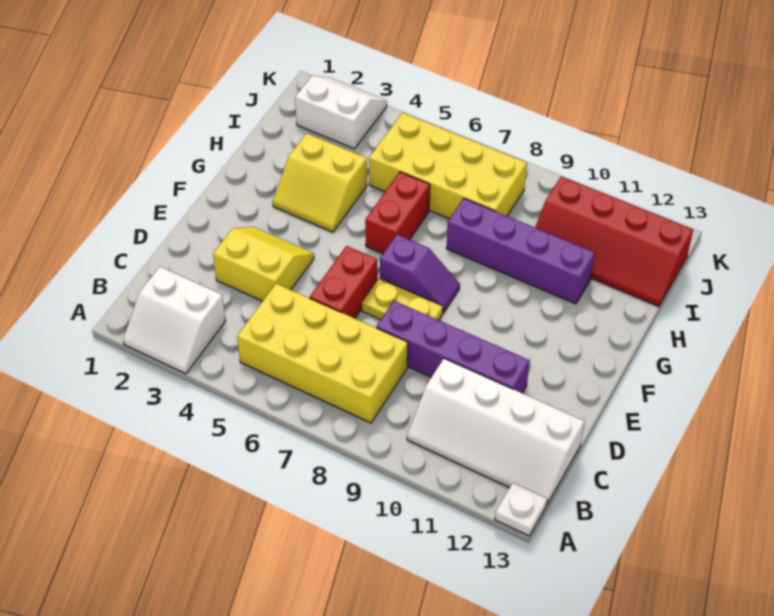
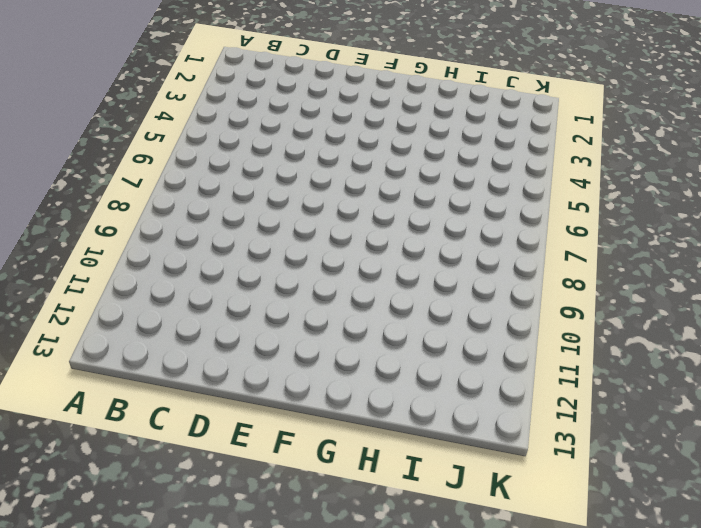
none -> white 2x2 slope [123,267,226,374]
none -> white 1x1 plate [495,483,547,536]
none -> yellow 2x4 brick [237,284,408,423]

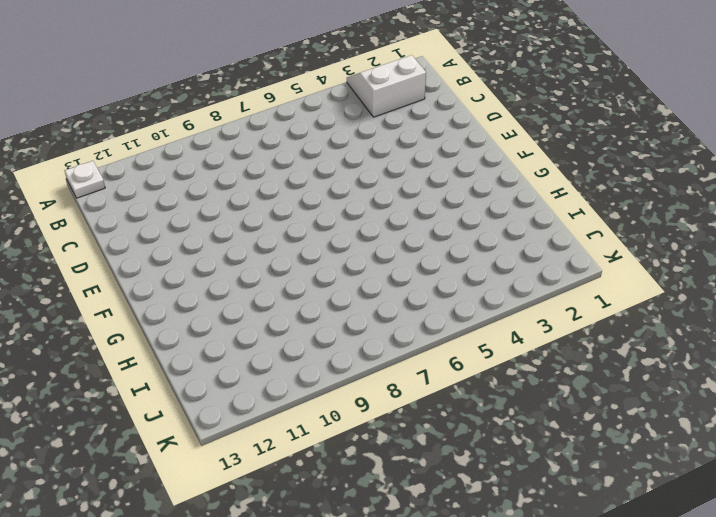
none -> yellow 2x4 brick [237,284,408,423]
none -> white 2x4 slope [407,359,584,504]
none -> yellow 2x2 slope [213,227,314,301]

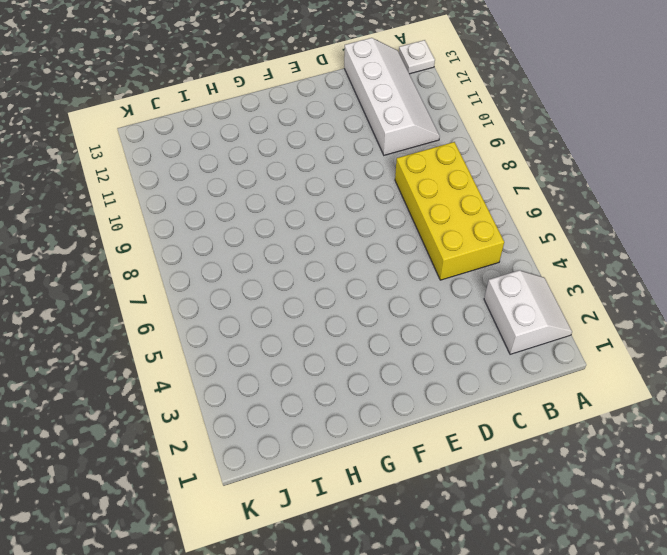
none -> yellow 2x2 slope [213,227,314,301]
none -> red 1x2 brick [310,246,378,318]
none -> purple 1x4 brick [376,301,530,393]

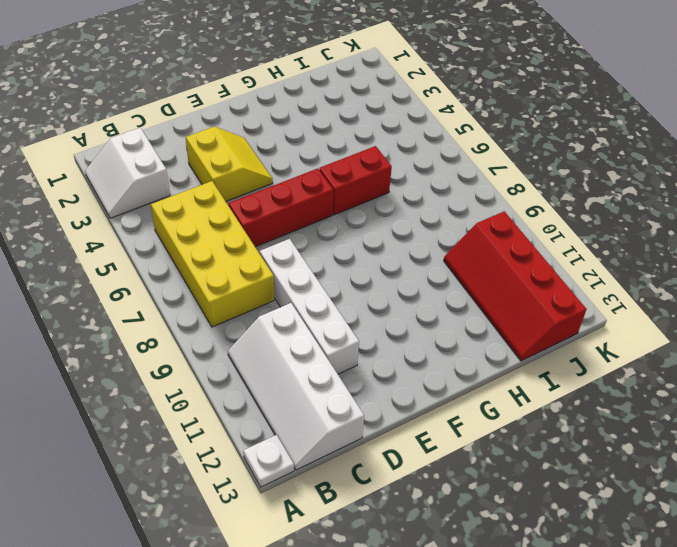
red 1x3 brick [229,168,333,247] -> red 1x2 brick [310,246,378,318]
white 1x4 brick [260,239,359,374] -> purple 1x4 brick [376,301,530,393]
none -> yellow 1x2 plate [362,278,443,320]
none -> purple 1x2 slope [380,234,460,313]
none -> yellow 2x2 slope [273,133,367,232]

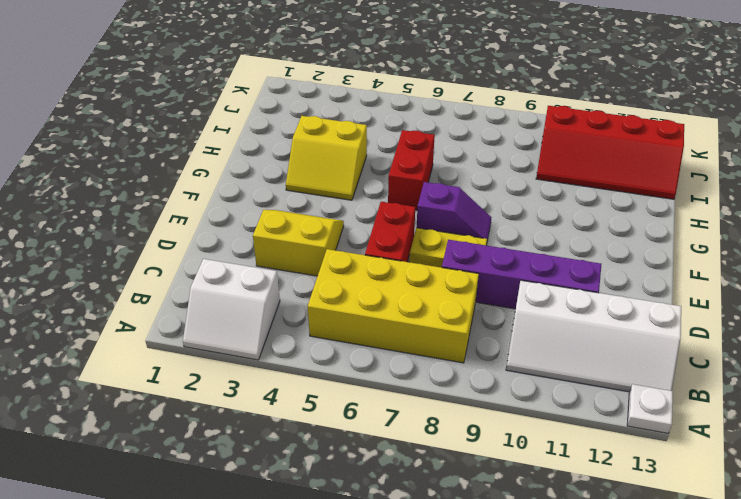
none -> purple 1x4 brick [446,198,595,304]
none -> yellow 2x4 brick [369,113,527,219]
none -> white 2x2 slope [295,76,387,149]

